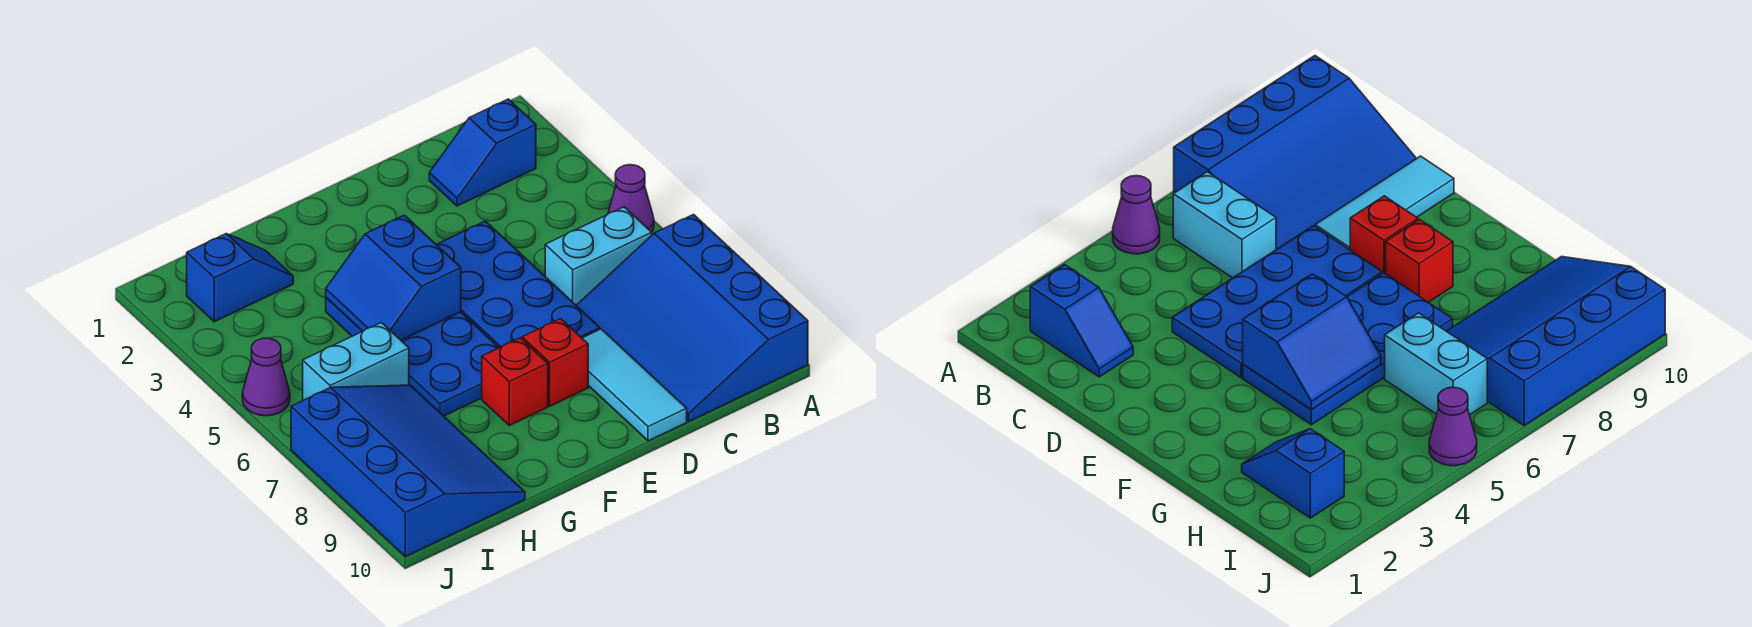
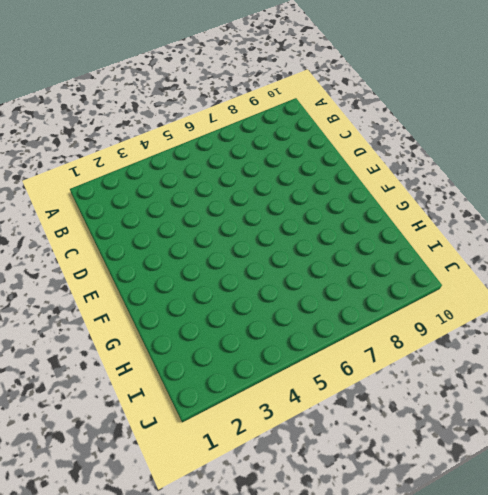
none -> purple 1x1 cone [608,165,654,232]
none -> blue 3x4 slope [576,215,808,421]
none -> blue 1x2 slope [429,99,536,206]

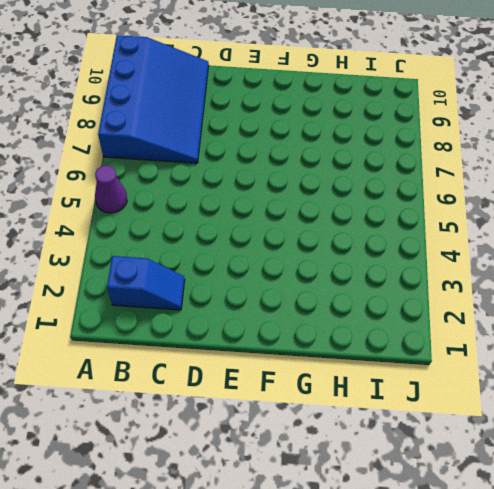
none -> cyan 1x2 brick [545,207,652,305]
none -> blue 2x4 plate [437,221,600,348]
none -> cyan 1x3 tile [582,329,687,441]

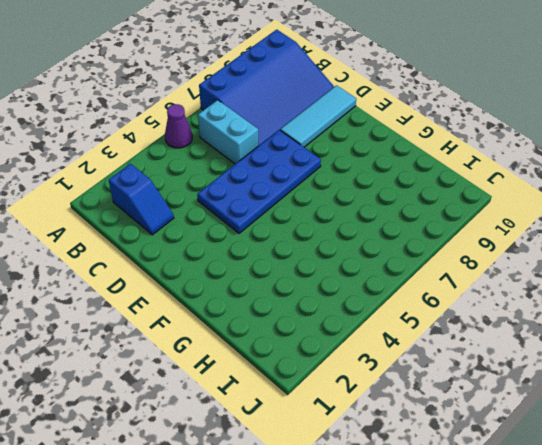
none -> red 1x1 brick [522,319,588,406]
none -> blue 2x4 plate [326,298,499,416]
none -> red 1x1 brick [482,338,548,426]

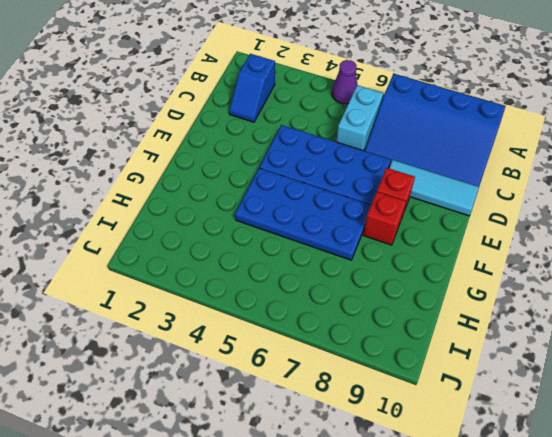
none -> blue 1x2 slope [187,234,293,322]
none -> cyan 1x2 brick [303,323,409,400]
none -> blue 3x4 slope [291,385,525,557]

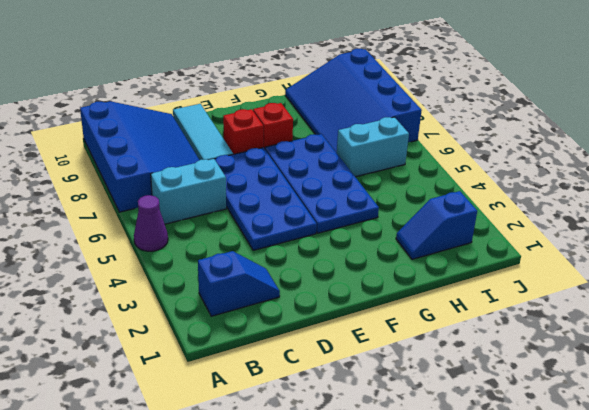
none -> purple 1x1 cone [242,338,290,416]
none -> blue 2x2 slope [326,215,461,340]

